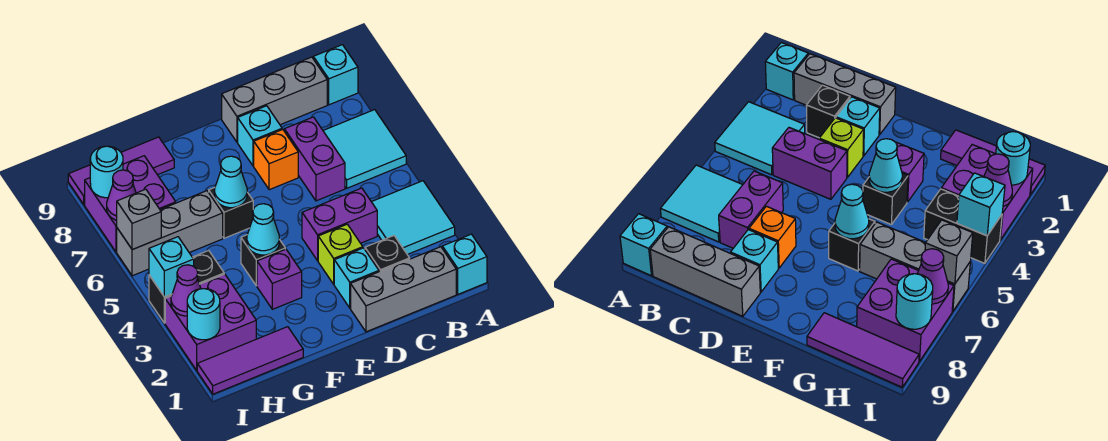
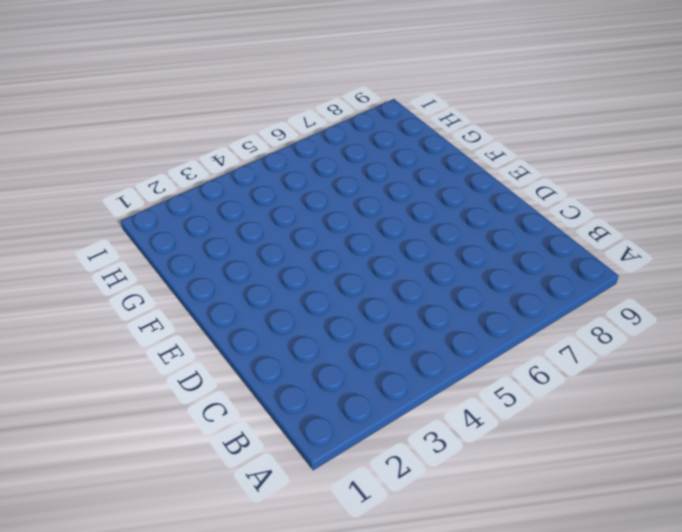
none -> cyan 1x1 brick [442,234,487,294]
none -> cyan 2x2 tile [372,181,455,255]
none -> cyan 2x2 tile [323,110,406,188]
none -> cyan 1x1 brick [313,45,358,105]

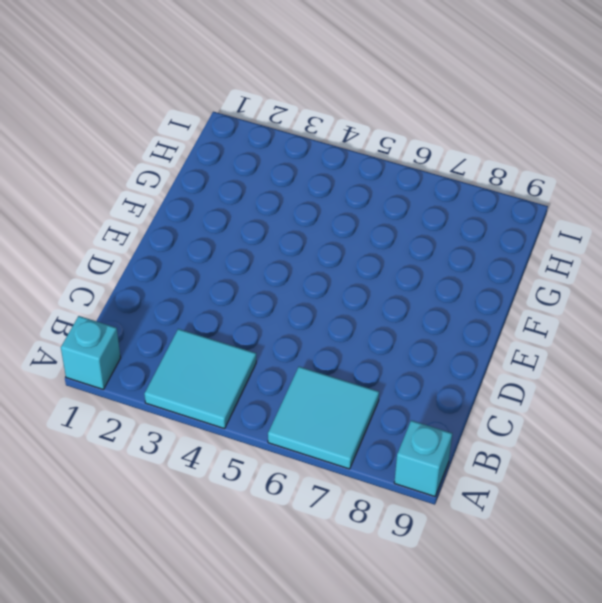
none -> grey 1x3 brick [351,247,456,332]
none -> grey 1x3 brick [222,57,327,142]
none -> black 1x1 brick [365,236,410,272]
none -> purple 1x2 brick [302,188,377,261]

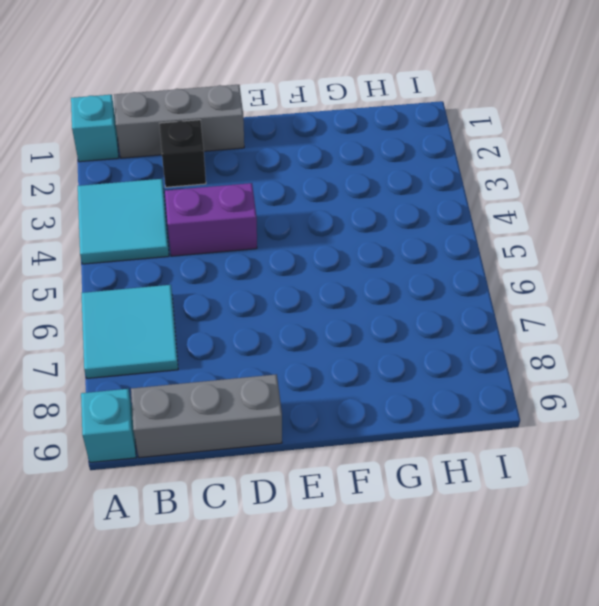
none -> purple 1x2 brick [284,117,345,201]
none -> cyan 1x1 brick [334,248,379,308]
none -> lime 1x1 brick [318,224,363,284]
none -> orange 1x1 brick [254,130,298,190]

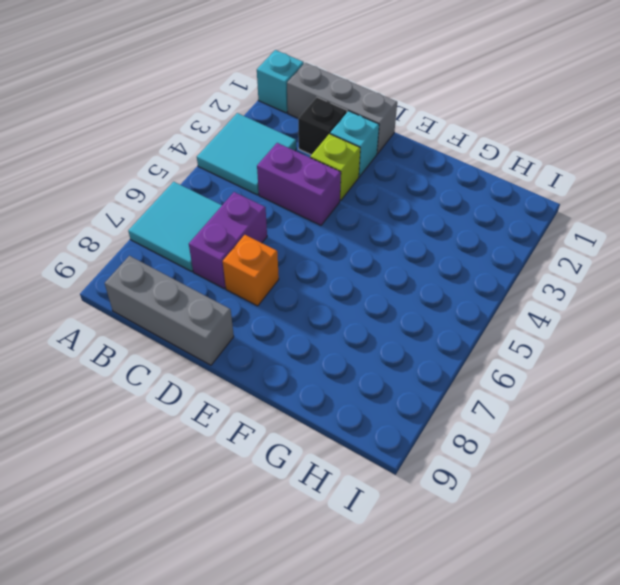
none -> cyan 1x1 brick [313,45,358,105]
none -> cyan 1x1 brick [238,106,282,166]
none -> purple 1x1 brick [257,249,302,309]
none -> black 1x1 brick [241,235,285,286]

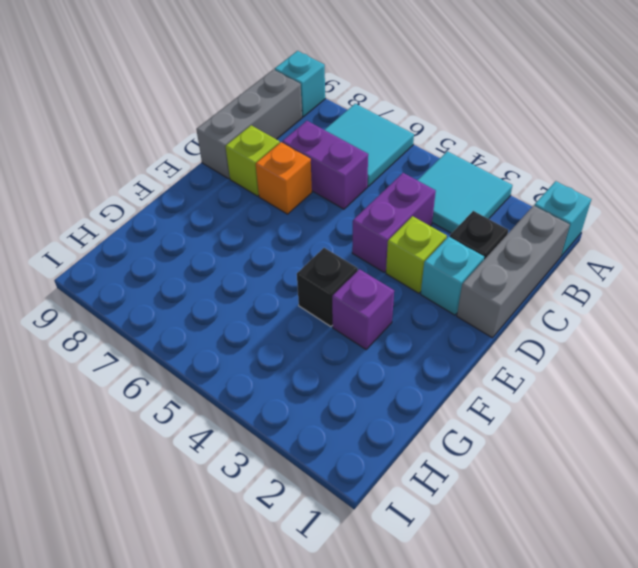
lime 1x1 brick [225,125,280,196] -> cyan 1x1 brick [238,106,282,166]
none -> black 1x1 brick [209,188,253,238]
none -> purple 1x3 tile [197,327,303,394]
none -> grey 1x3 brick [117,191,223,276]
none -> purple 1x3 tile [68,137,174,205]

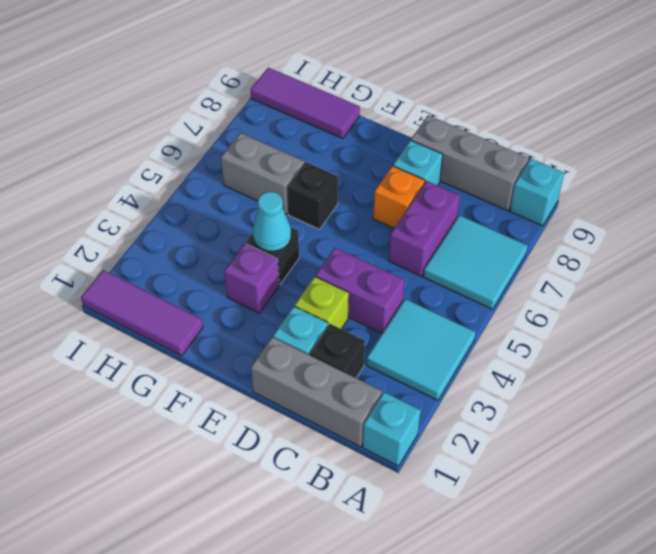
grey 1x2 brick [221,133,304,214] -> grey 1x3 brick [117,191,223,276]
none -> purple 2x2 brick [165,274,256,370]
none -> black 1x2 brick [149,250,224,323]
none -> purple 2x2 brick [85,156,176,252]
none -> cyan 1x1 cone [215,156,247,208]

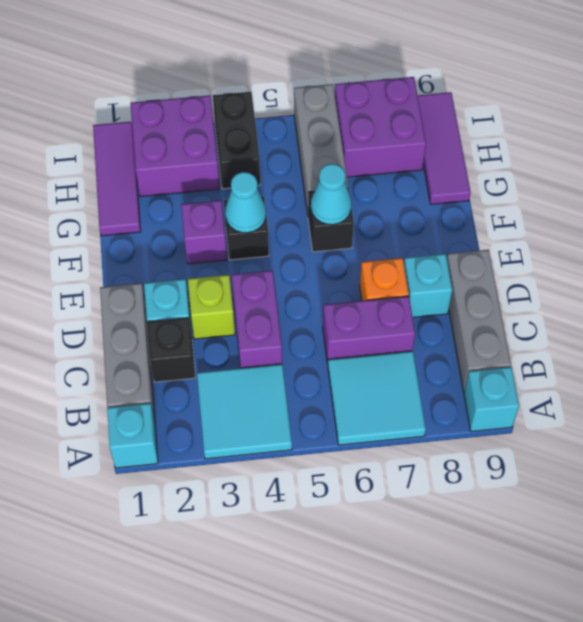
none -> cyan 1x1 round brick [187,289,220,340]
none -> purple 1x1 cone [171,265,201,316]
none -> cyan 1x1 brick [149,237,194,297]
none -> grey 1x1 brick [117,189,161,250]

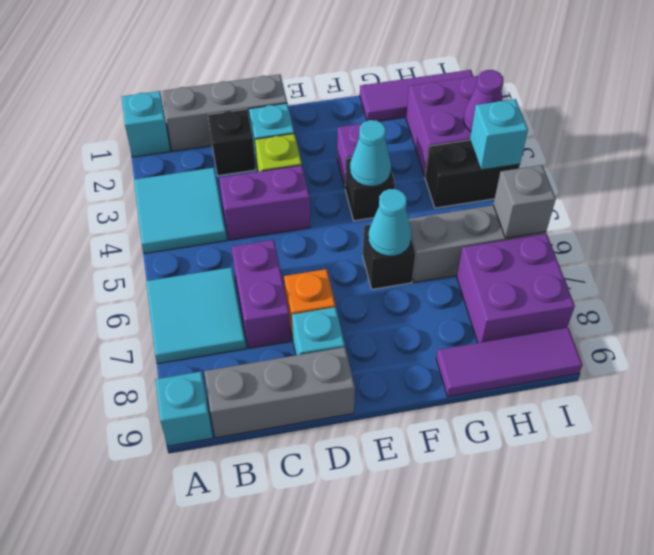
none -> cyan 1x1 round brick [187,289,220,340]
none -> purple 1x1 cone [107,170,136,220]
none -> cyan 1x1 round brick [90,146,123,198]

